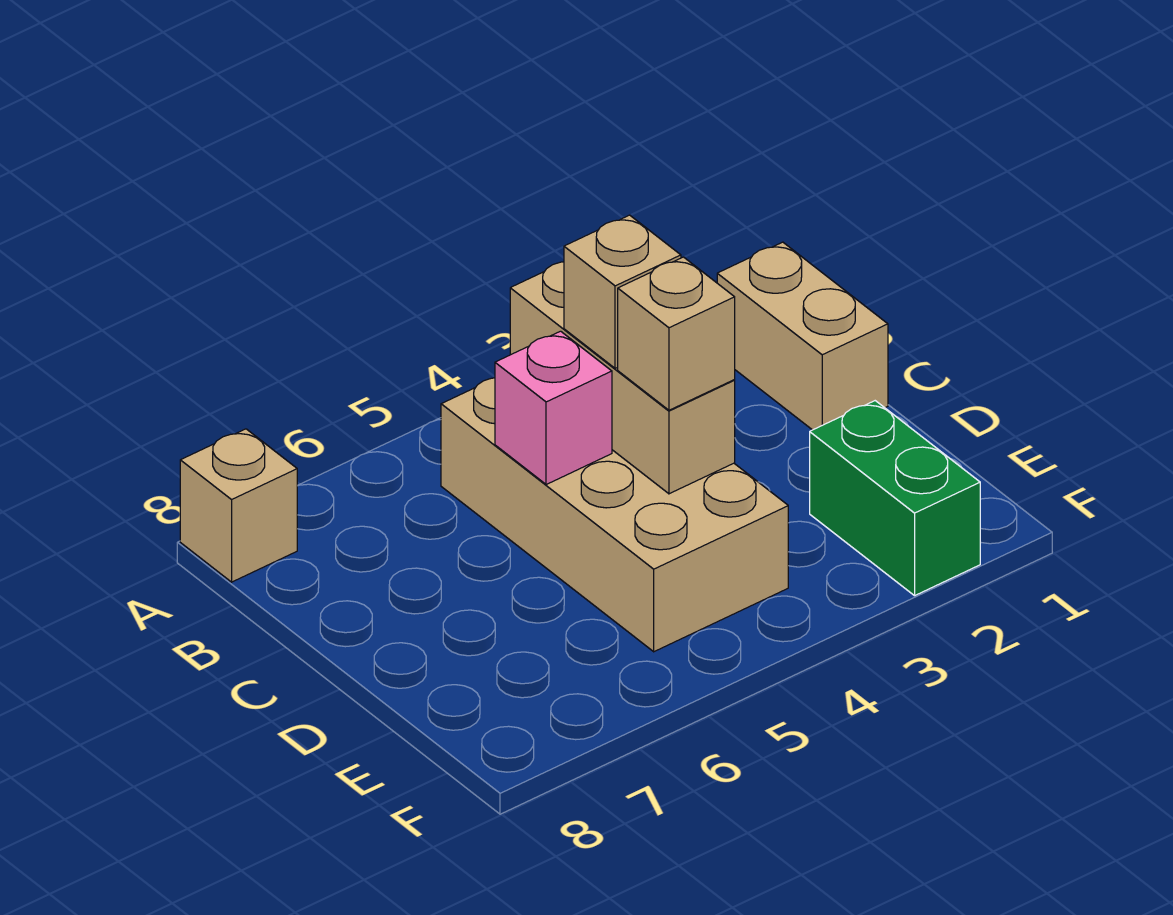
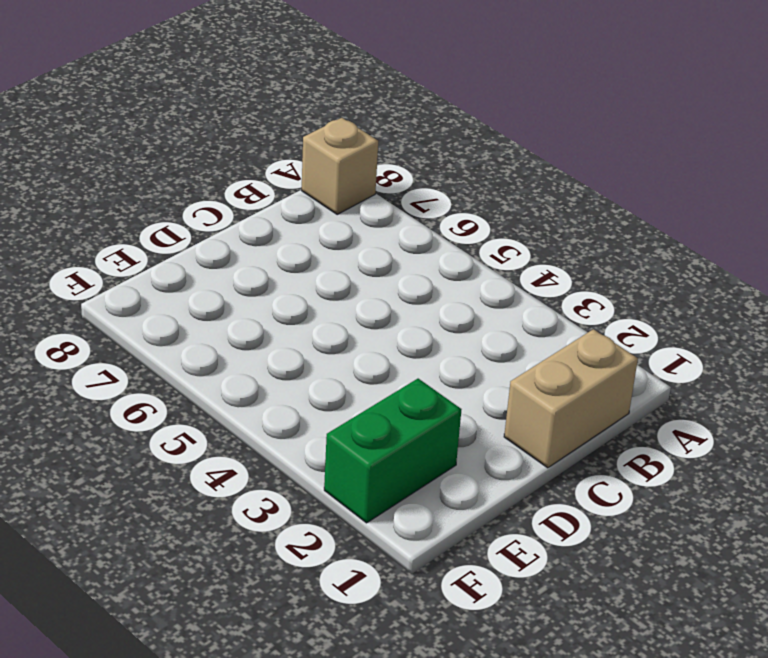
none -> tan 2x4 brick [441,378,788,652]
none -> tan 1x3 brick [510,262,735,494]

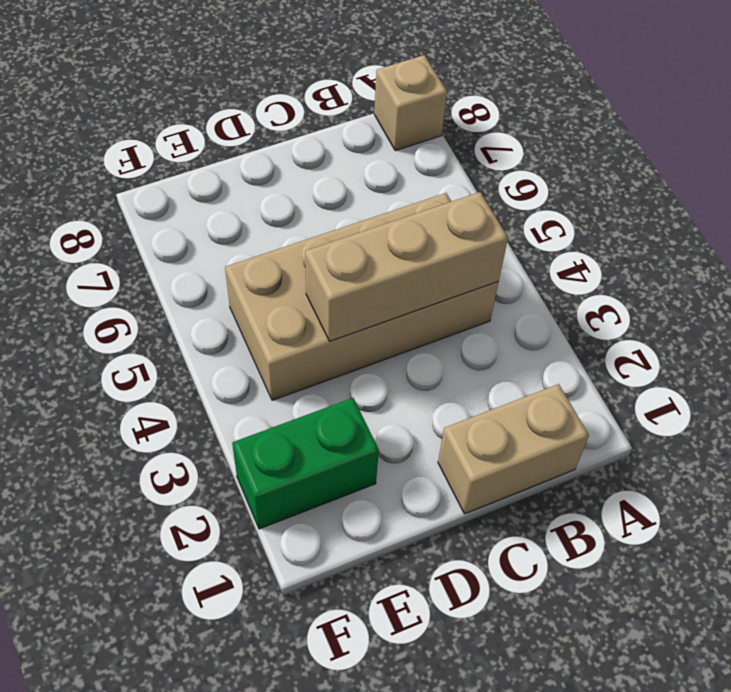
none -> pink 1x1 brick [495,331,612,485]
none -> tan 1x1 brick [564,215,681,368]

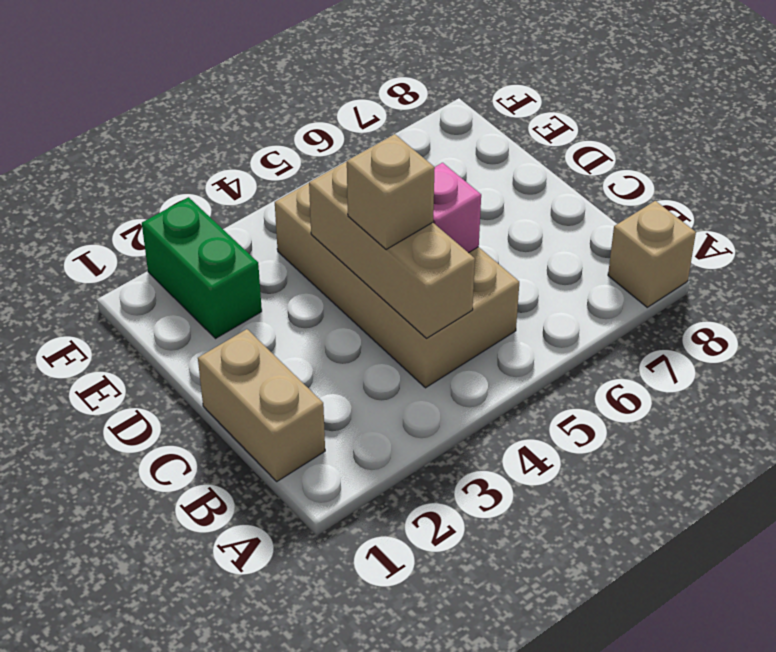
none -> tan 1x1 brick [618,257,735,410]

